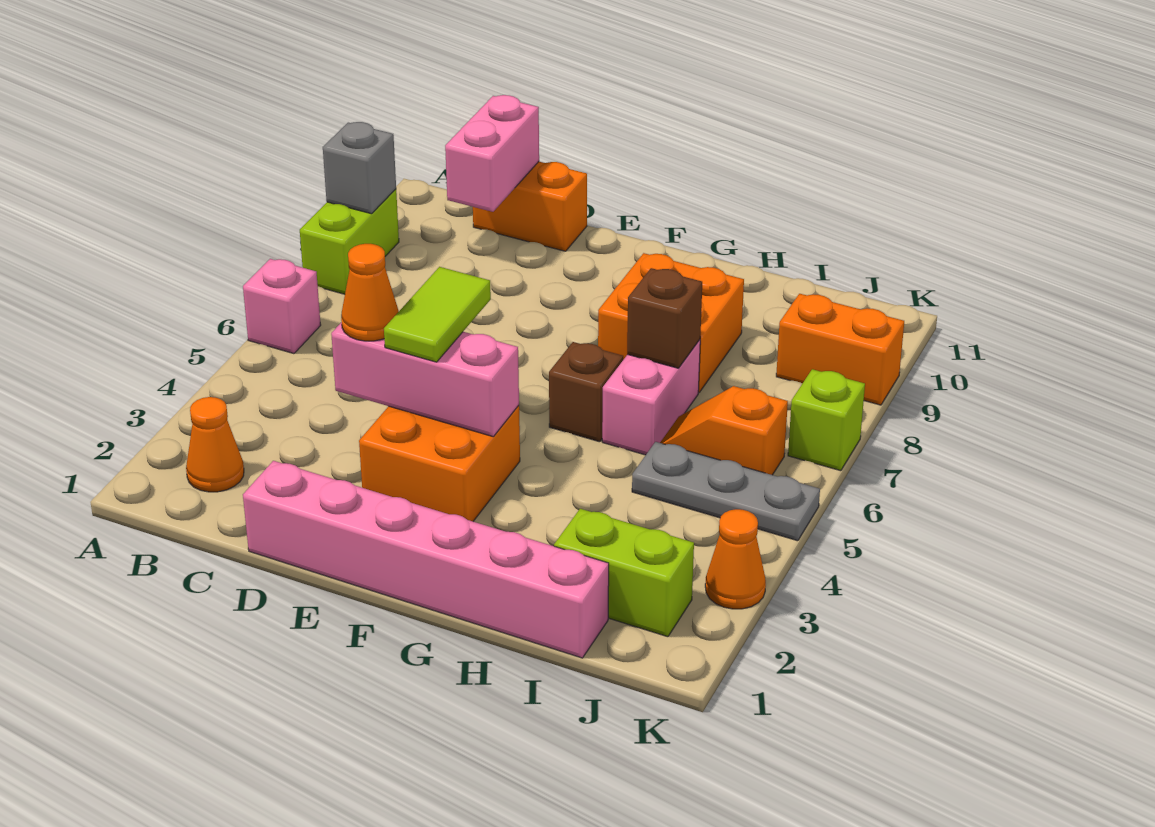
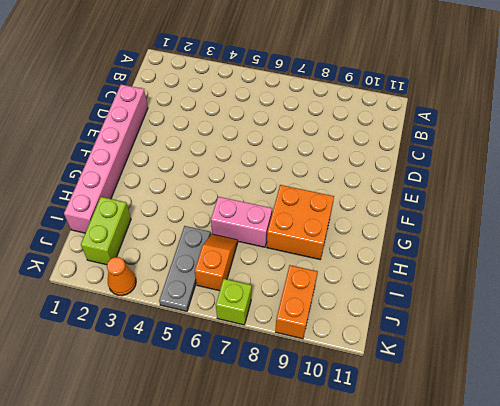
none -> pink 1x1 brick [243,259,321,354]
none -> lime 1x2 brick [300,189,399,294]
none -> orange 1x1 cone [186,397,244,492]

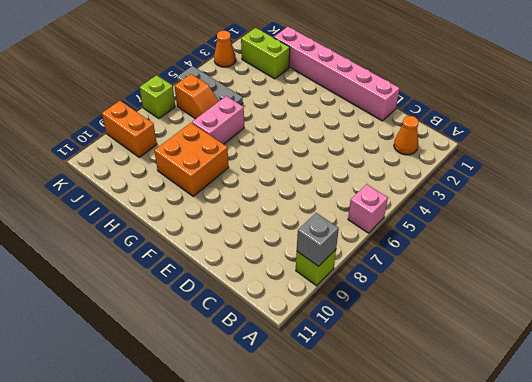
lime 1x1 brick [296,250,336,286] -> lime 1x2 brick [300,189,399,294]
none -> orange 1x2 brick [473,162,587,251]
none -> orange 2x2 brick [359,406,520,521]
none -> brown 1x1 brick [549,342,623,442]

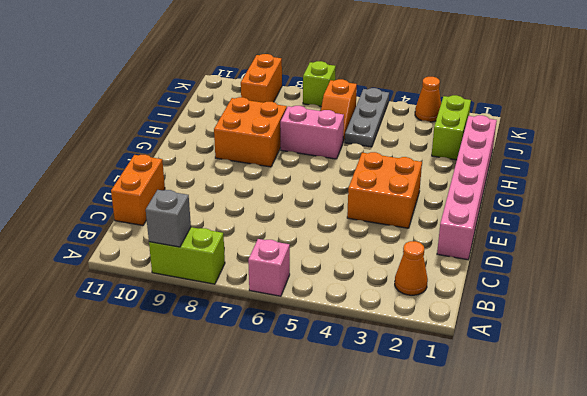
none -> brown 1x1 brick [549,342,623,442]
none -> pink 1x2 brick [445,95,539,212]
none -> pink 1x3 brick [331,322,519,436]

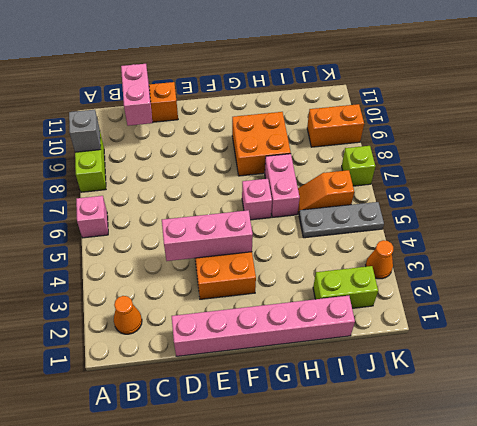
pink 1x1 brick [242,179,272,220] -> brown 1x1 brick [549,342,623,442]
none -> brown 1x1 brick [627,268,702,368]
none -> orange 1x1 cone [341,244,399,341]
none -> lime 1x2 tile [384,267,491,362]

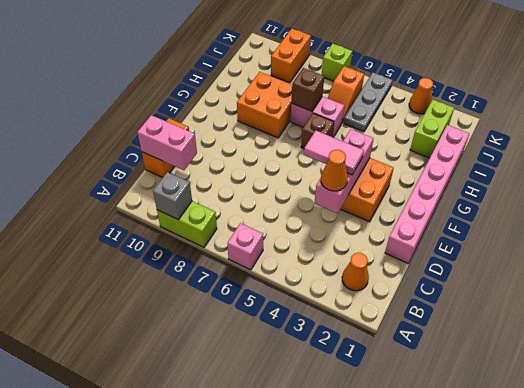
pink 1x2 tile [304,131,364,175] -> lime 1x2 tile [384,267,491,362]

